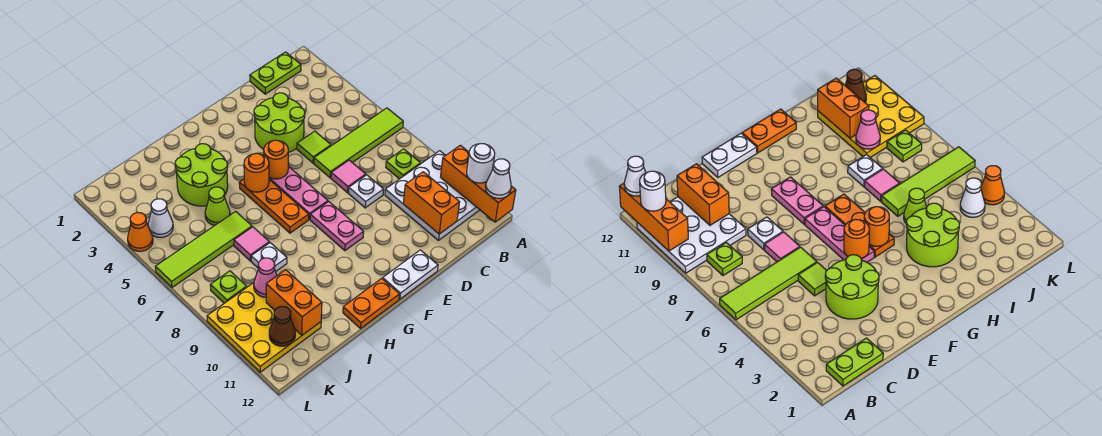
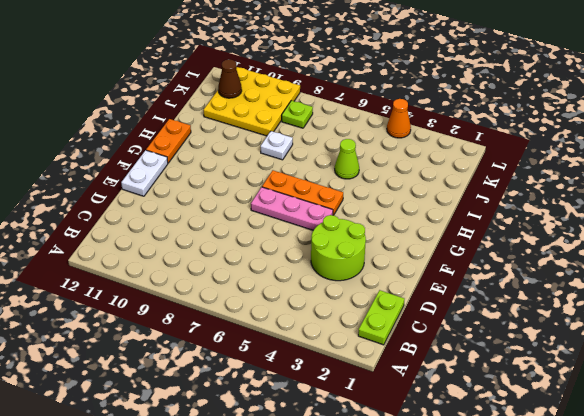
none -> lime 1x4 tile [314,108,403,178]
none -> white 3x3 plate [385,151,480,240]
none -> lime 1x1 plate [386,149,421,179]
none -> lime 1x1 tile [297,131,331,163]

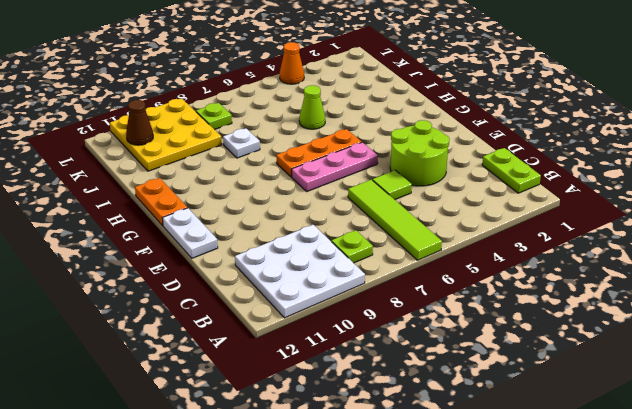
none -> pink 1x1 tile [331,160,366,193]
none -> white 1x1 plate [348,175,384,208]
none -> pink 1x2 plate [310,202,364,251]
none -> lime 2x2 round brick [175,144,228,206]

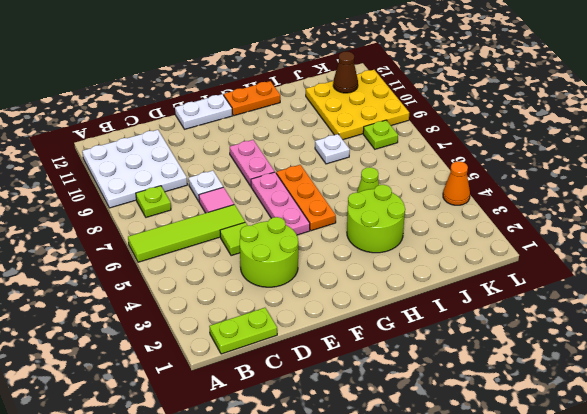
none -> lime 1x4 tile [155,211,252,287]
none -> pink 1x1 tile [234,227,269,261]
none -> white 1x1 cone [148,199,173,238]
none -> orange 1x3 brick [441,145,516,222]

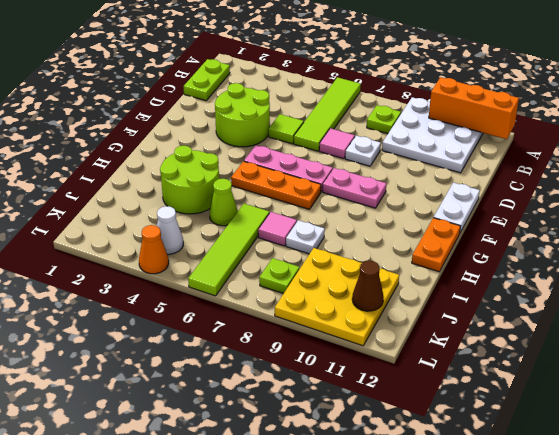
none -> orange 1x2 brick [403,172,460,234]
none -> orange 1x1 round brick [264,140,288,179]
none -> orange 1x1 round brick [244,154,269,192]
none -> pink 1x1 cone [254,258,277,297]

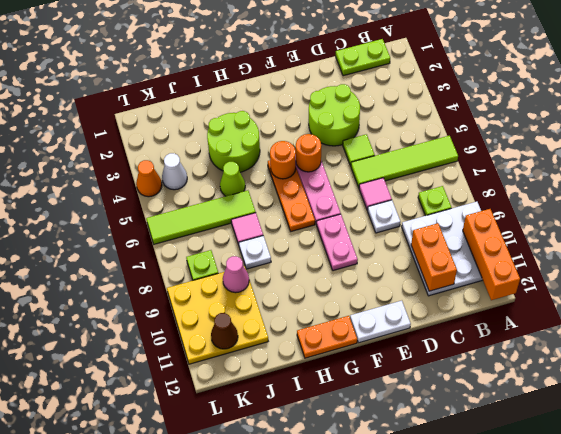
none -> orange 1x2 brick [266,270,322,335]
none -> white 1x1 round brick [467,144,495,183]
none -> white 1x1 cone [486,159,511,198]

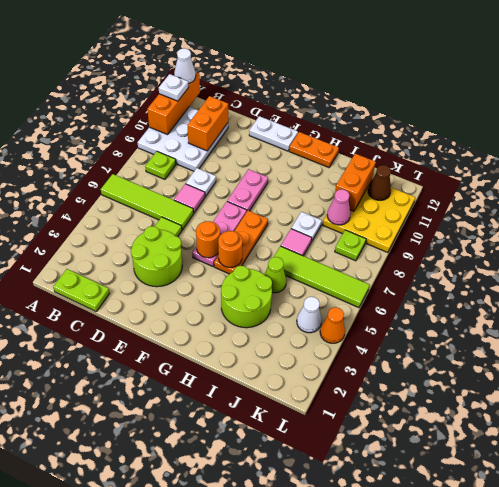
white 1x1 plate [159,74,189,101] -> white 1x1 round brick [467,144,495,183]

